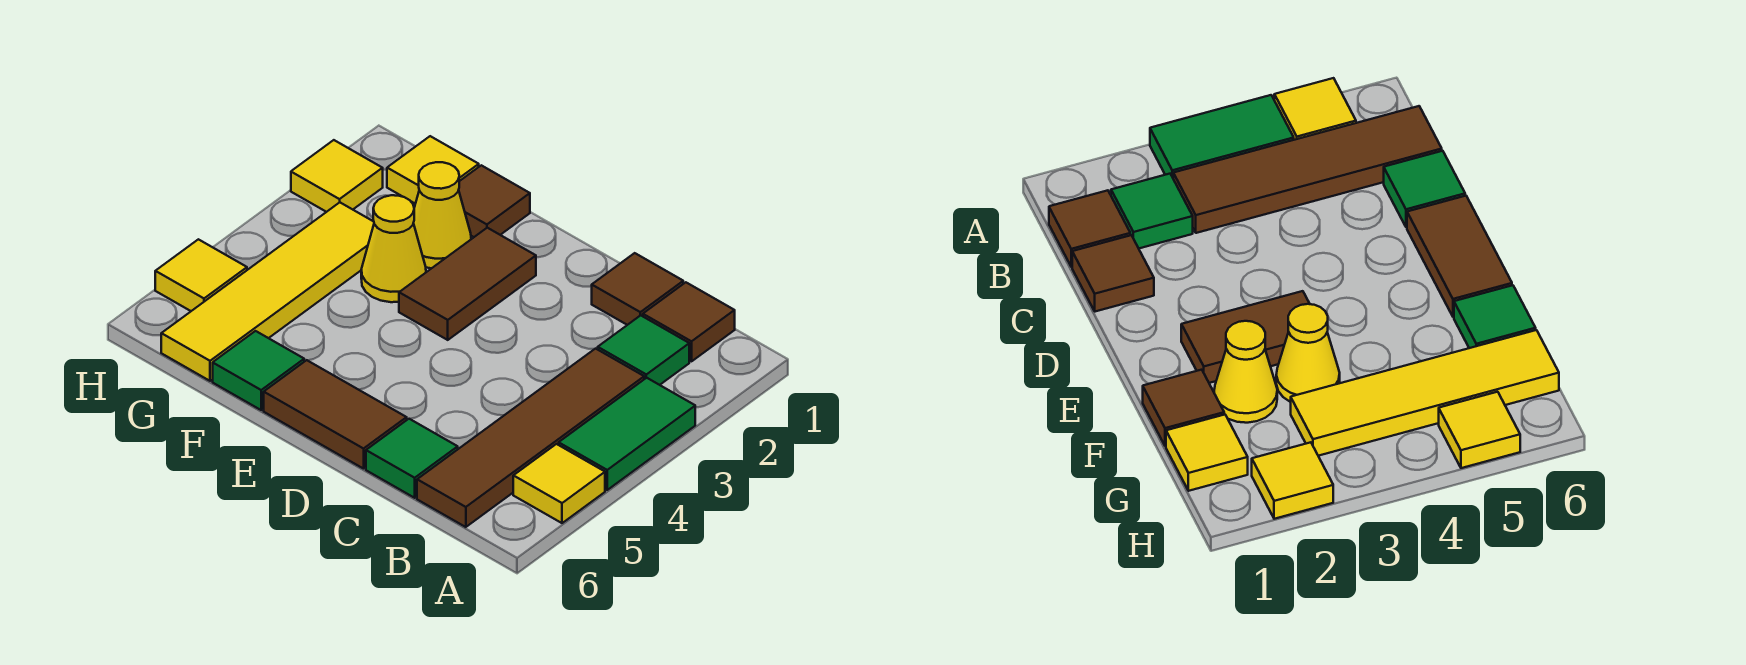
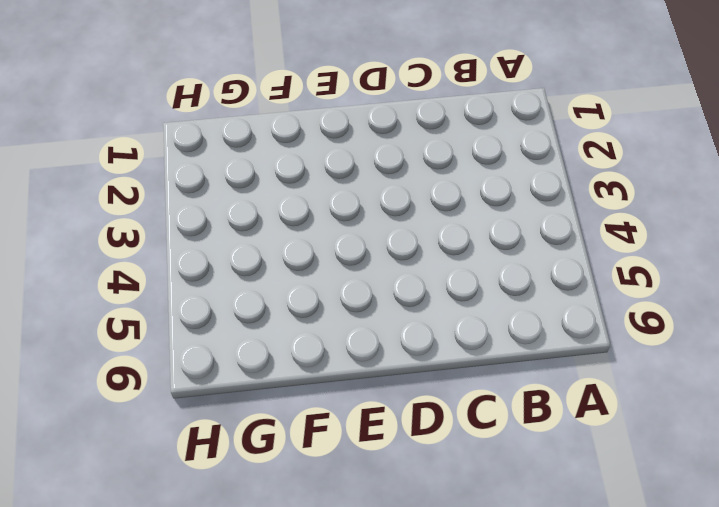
none -> green 1x2 tile [559,378,695,490]
none -> yellow 1x1 tile [513,444,605,523]
none -> brown 1x1 tile [643,282,735,361]

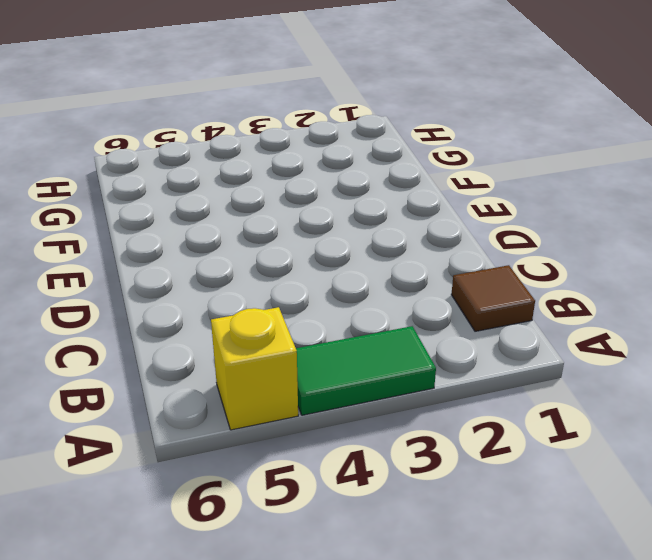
yellow 1x1 brick [211,307,298,430] -> yellow 1x1 tile [513,444,605,523]
none -> green 1x1 tile [598,315,689,385]
none -> brown 1x4 tile [417,349,644,527]
none -> brown 1x1 tile [592,253,683,325]

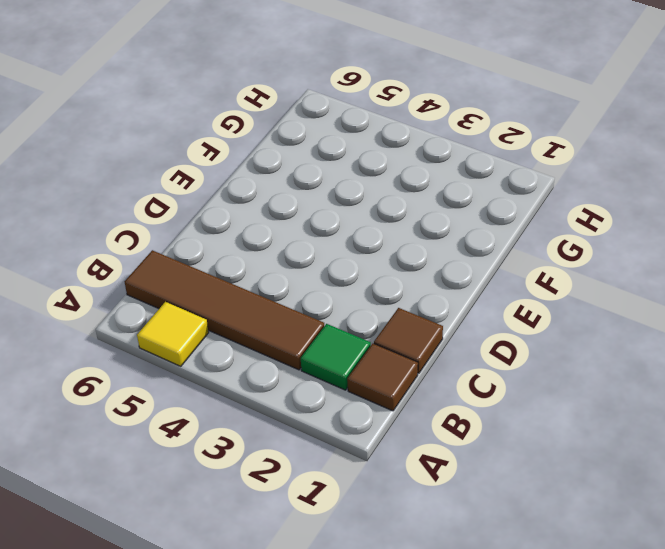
none -> green 1x2 tile [559,378,695,490]
none -> green 1x1 tile [366,419,458,498]
none -> brown 1x2 tile [264,360,407,469]

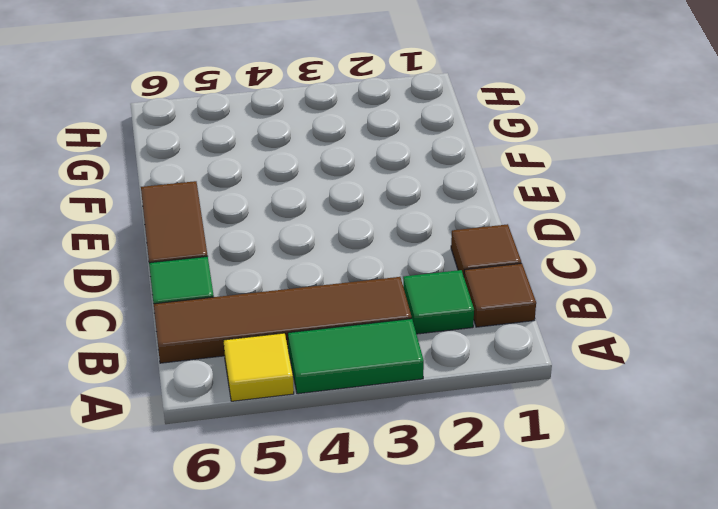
none -> brown 1x2 tile [399,228,536,340]
none -> brown 1x1 tile [459,165,530,237]
none -> yellow 1x1 cone [414,162,471,268]

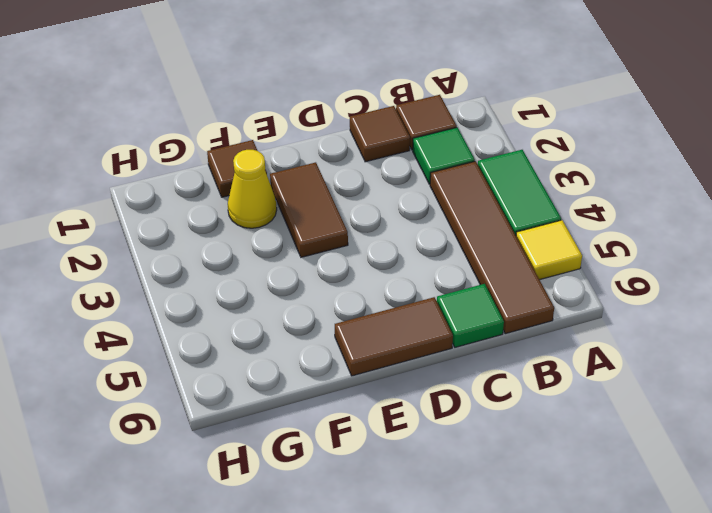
none -> yellow 1x1 cone [361,195,426,302]
none -> green 1x1 tile [213,331,304,410]
none -> yellow 1x1 tile [387,136,479,204]

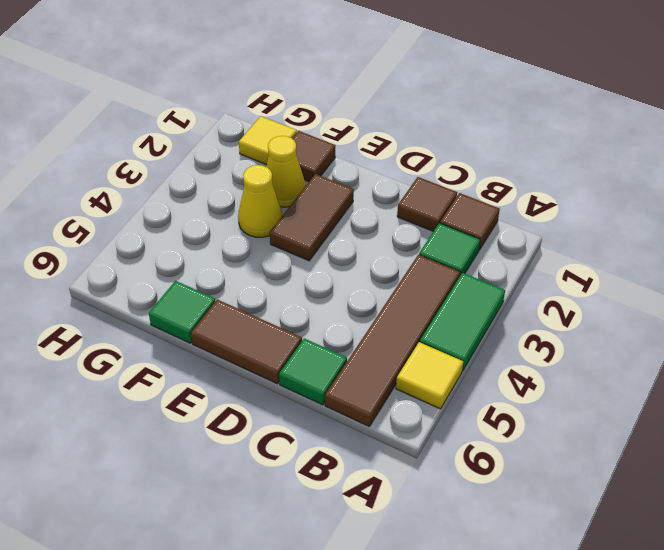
none -> yellow 1x4 tile [161,202,374,381]
none -> yellow 1x1 tile [291,140,383,212]
none -> yellow 1x1 tile [155,239,247,311]

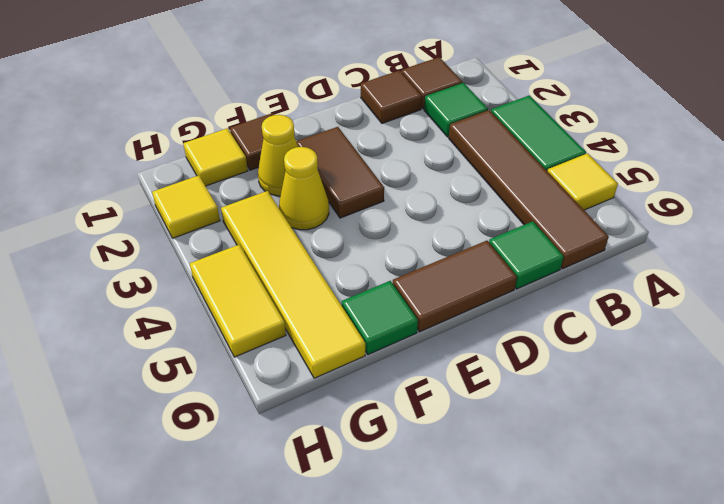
yellow 1x2 tile [190,245,286,357] -> yellow 1x1 tile [155,239,247,311]

